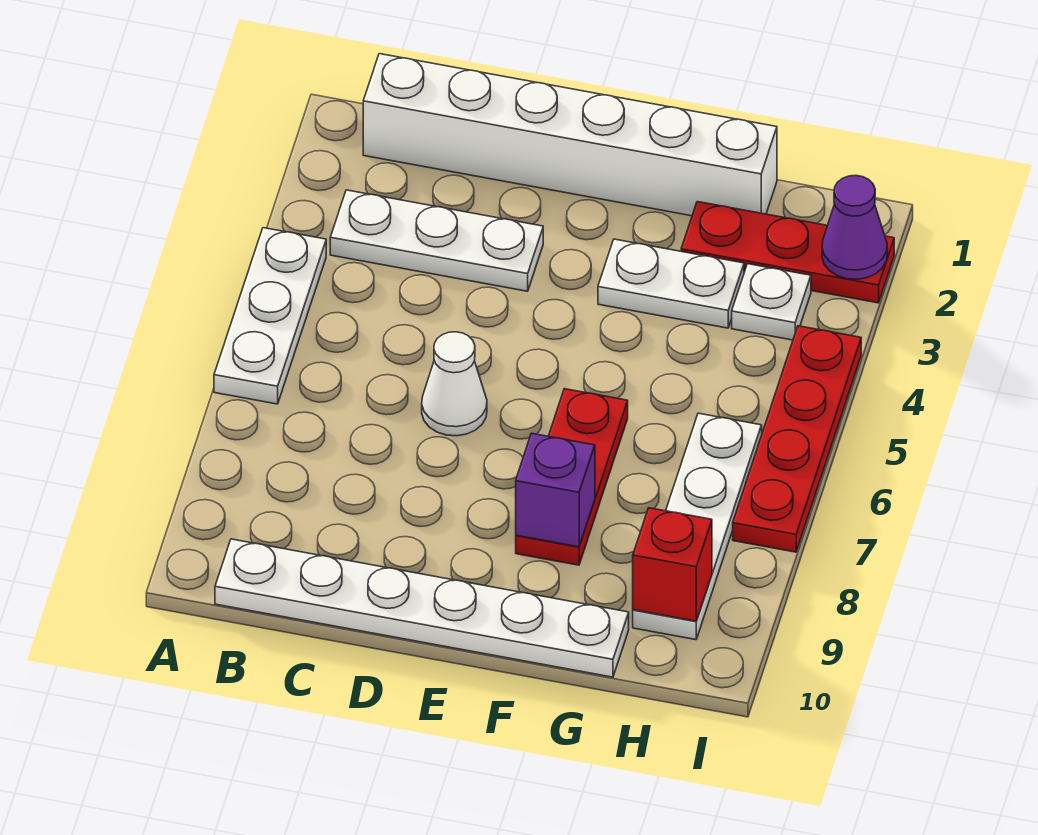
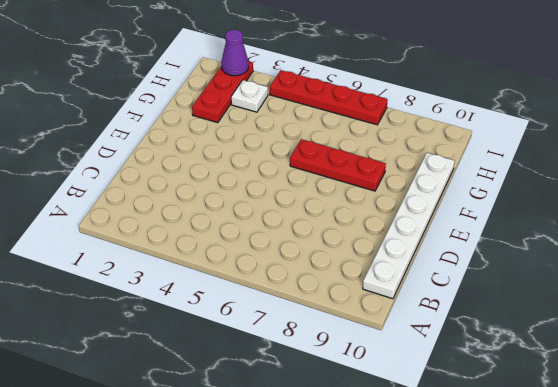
none -> white 1x3 plate [214,228,326,404]
none -> white 1x6 brick [363,54,777,216]
none -> white 1x3 plate [330,190,543,291]

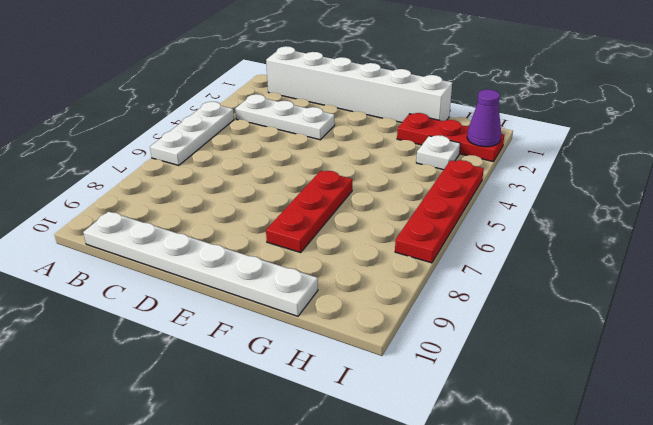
none -> white 1x1 cone [422,332,487,436]
none -> white 1x2 plate [598,239,744,328]
none -> white 1x4 plate [633,413,762,640]

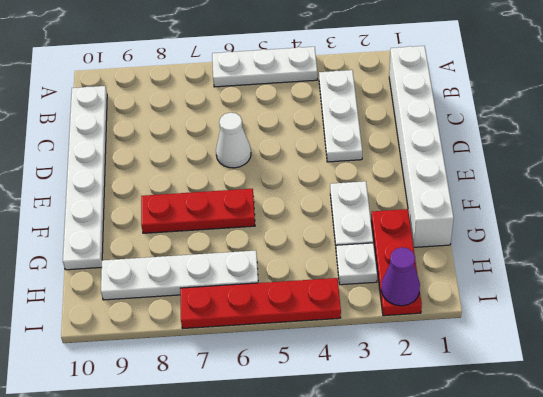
none -> purple 1x1 brick [516,433,595,547]
none -> red 1x1 brick [633,508,712,621]

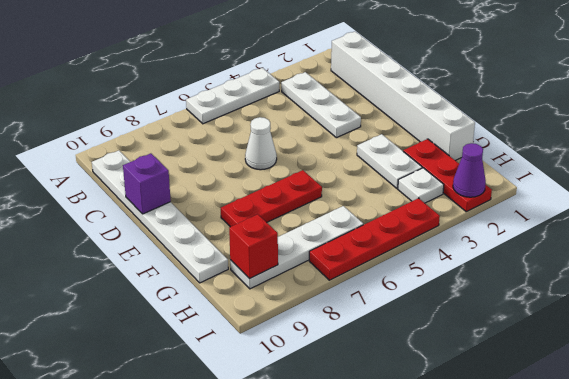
purple 1x1 brick [123,154,171,214] -> purple 1x1 brick moved to [516,433,595,547]

